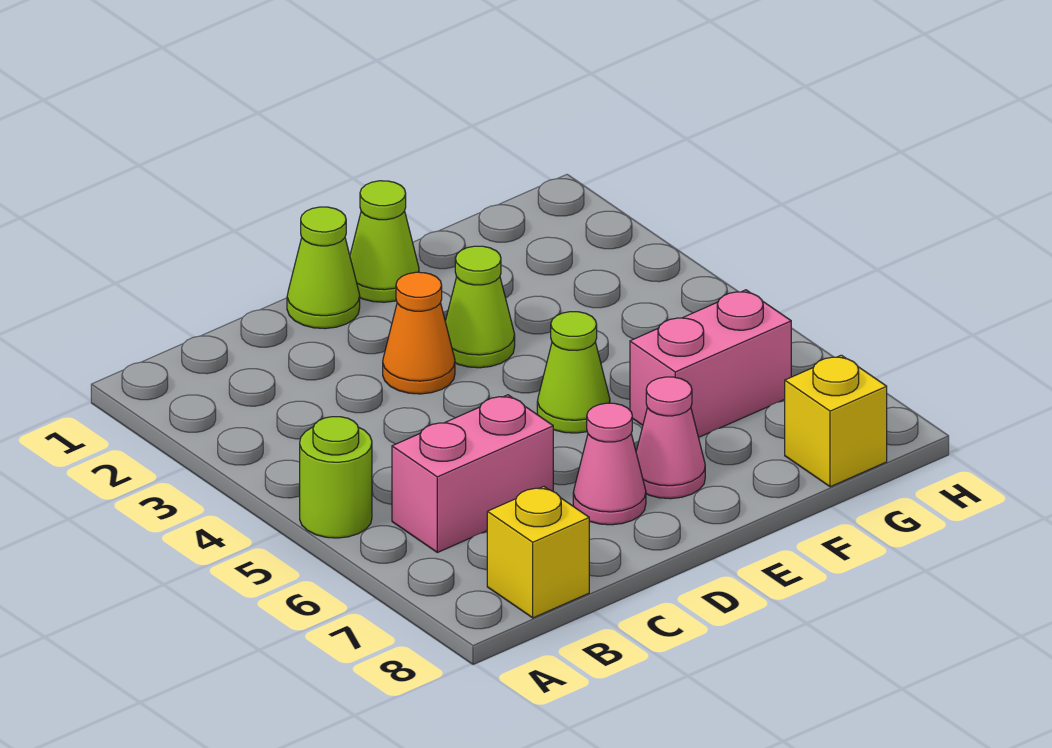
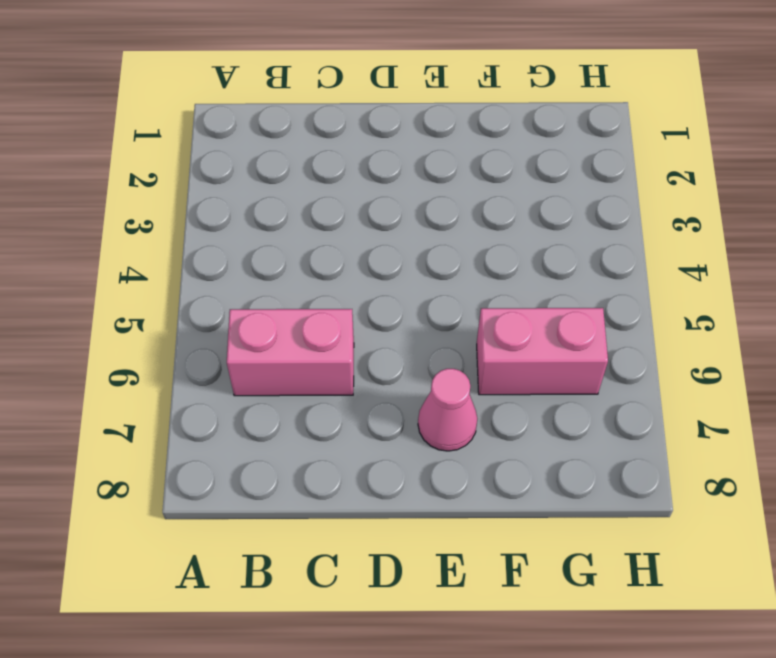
none -> lime 1x1 round brick [300,417,372,538]
none -> yellow 1x1 brick [487,487,589,618]
none -> lime 1x1 cone [287,207,360,329]

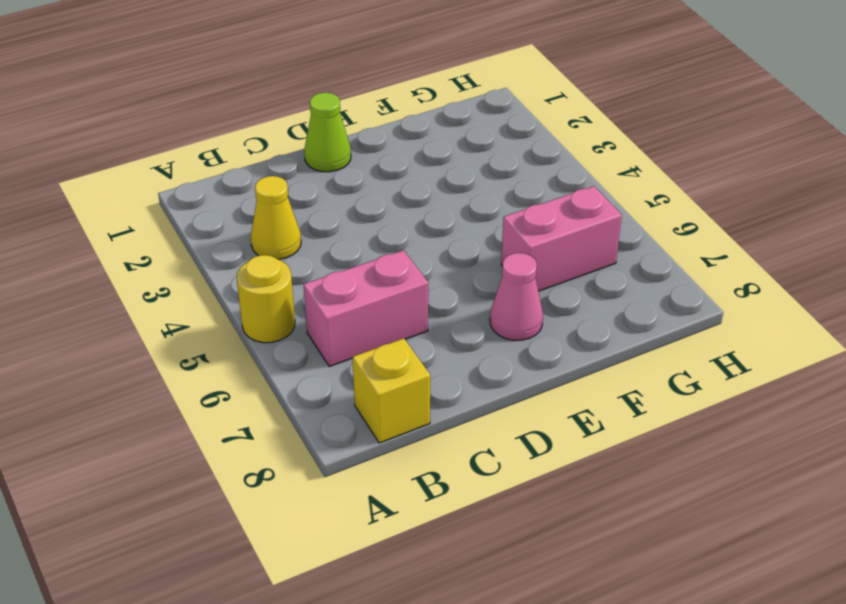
yellow 1x1 round brick [237,255,295,343] -> lime 1x1 round brick [300,417,372,538]
yellow 1x1 cone [251,176,301,260] -> none
none -> orange 1x1 cone [383,272,455,394]
none -> pink 1x1 cone [573,403,646,525]
none -> lime 1x1 cone [350,181,419,302]

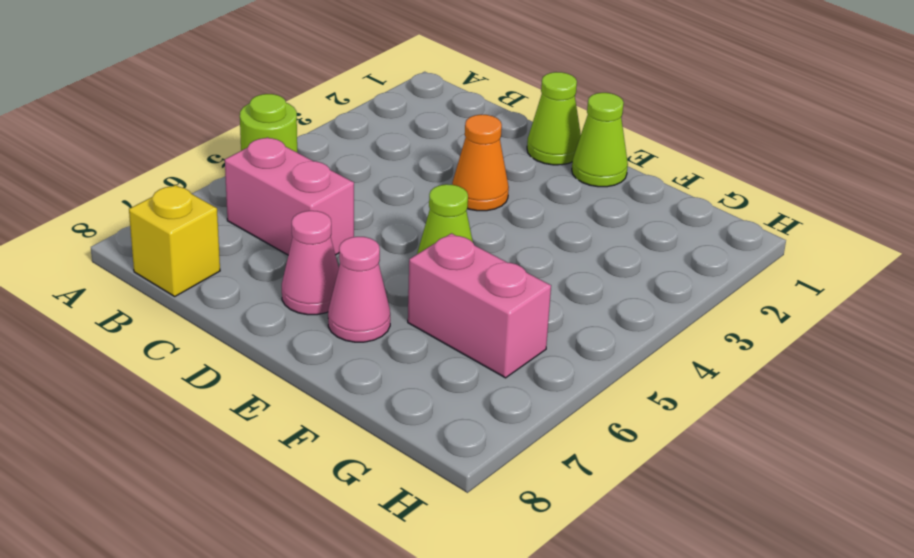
none -> lime 1x1 cone [445,246,515,368]
none -> yellow 1x1 brick [785,355,887,487]

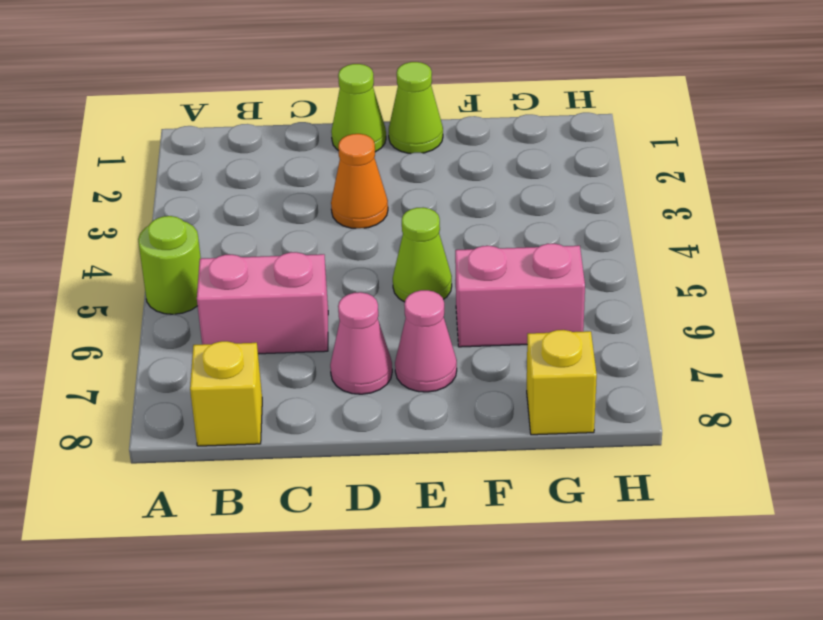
none -> lime 1x1 cone [445,246,515,368]

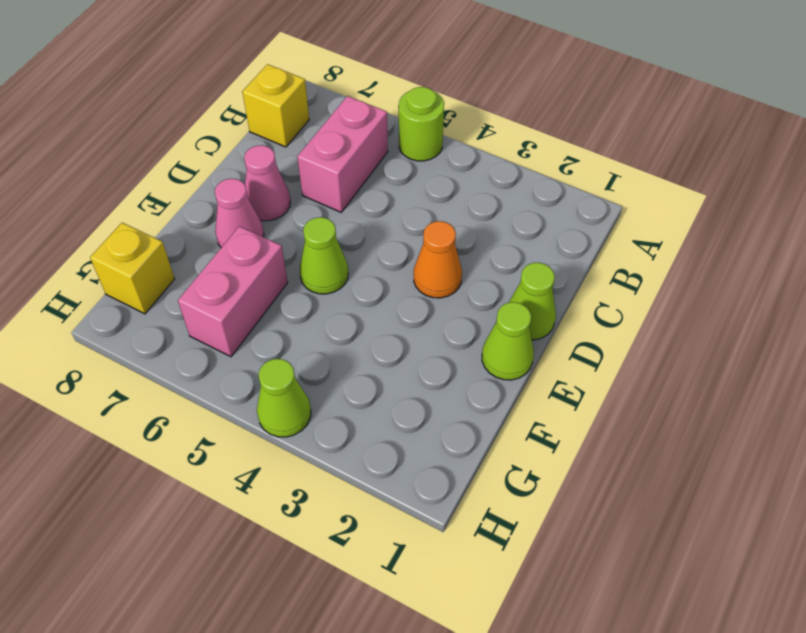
lime 1x1 cone [257,359,311,437] -> lime 1x1 cone moved to [445,246,515,368]

